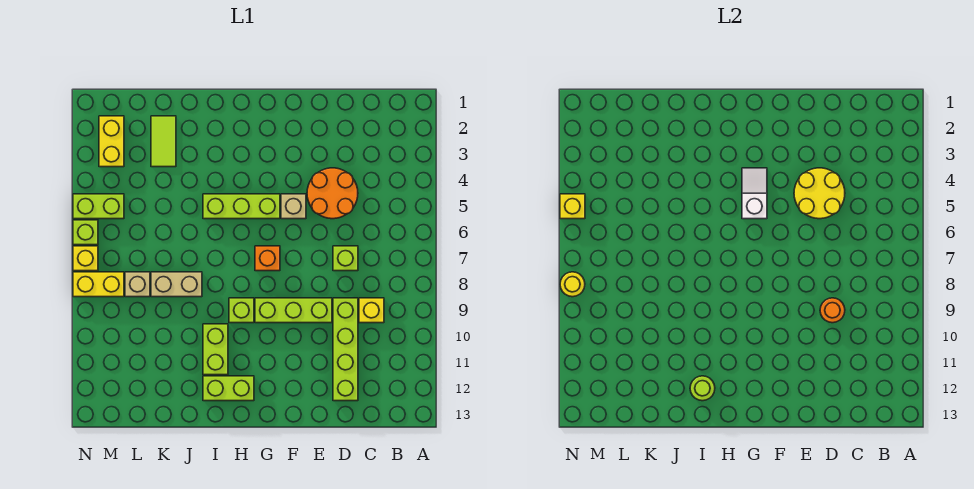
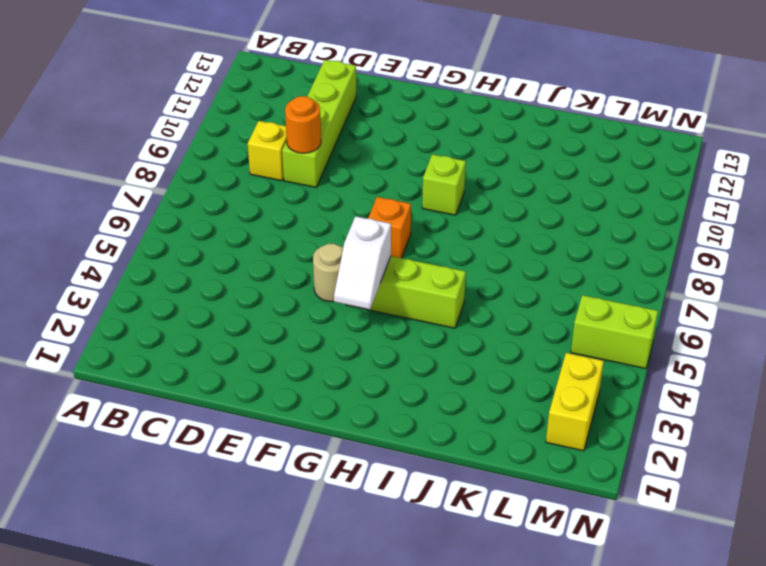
tan 1x1 round brick [313,244,343,302] -> tan 1x1 brick [281,194,306,219]
none -> orange 2x2 round brick [307,168,358,219]
none -> lime 1x1 brick [333,246,358,271]
none -> lime 1x3 brick [255,298,332,323]

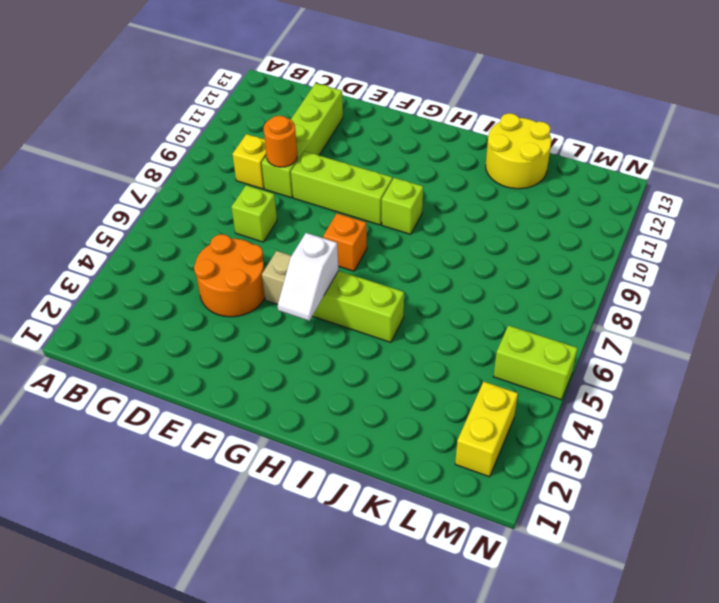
yellow 2x2 round brick [486,113,551,189] -> yellow 2x2 round brick moved to [794,168,845,219]
none -> lime 1x2 brick [203,376,254,401]
none -> lime 1x2 brick [203,324,228,375]
none -> tan 1x2 brick [151,272,202,297]

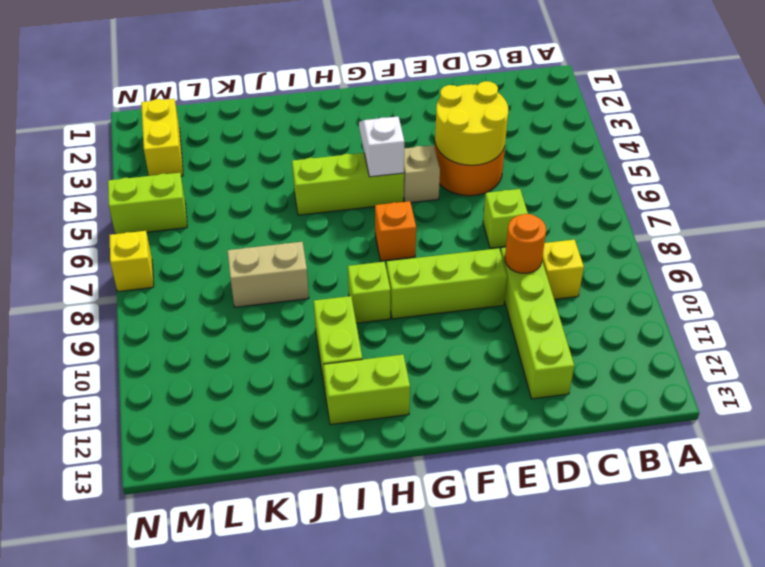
none -> lime 1x2 tile [151,116,176,167]
none -> tan 1x1 brick [125,272,150,297]
none -> yellow 1x2 brick [73,272,124,297]

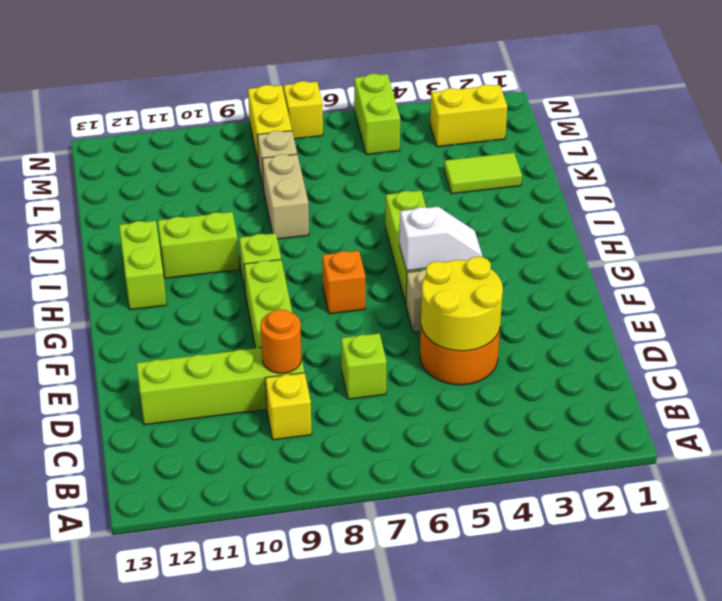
none -> lime 1x1 brick [73,220,98,245]
none -> lime 1x1 round brick [690,376,715,401]
none -> yellow 1x1 brick [560,194,585,219]

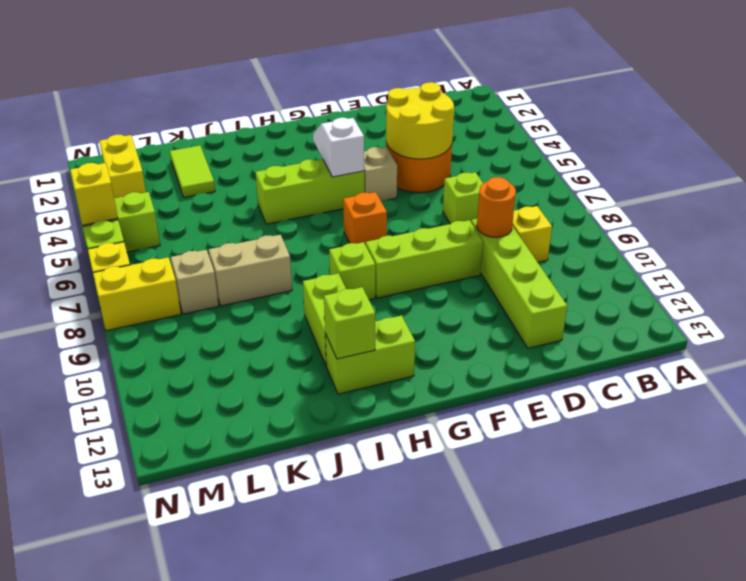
lime 1x1 brick [324,287,375,359] -> lime 1x1 round brick [690,376,715,401]
none -> yellow 1x1 round brick [560,272,585,297]

